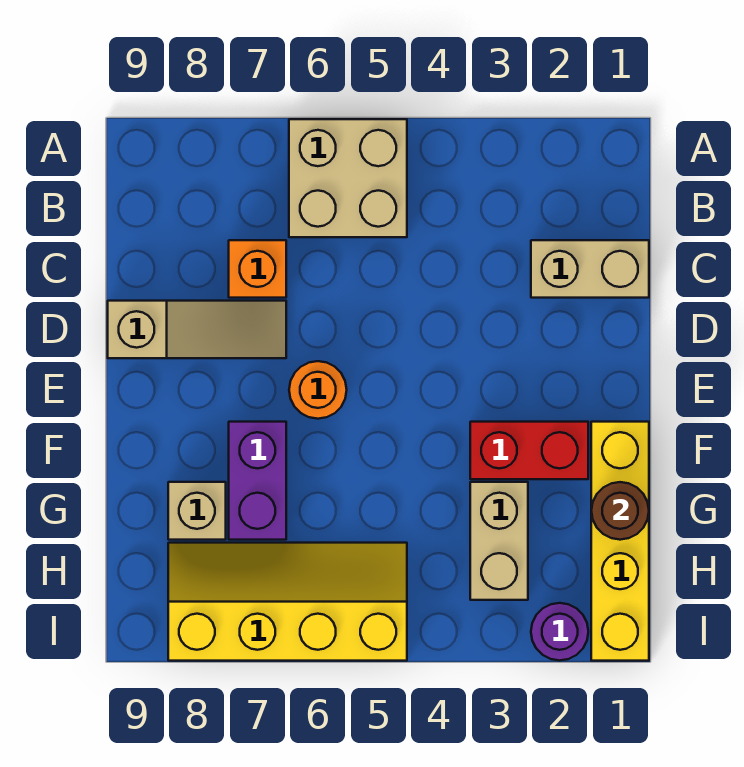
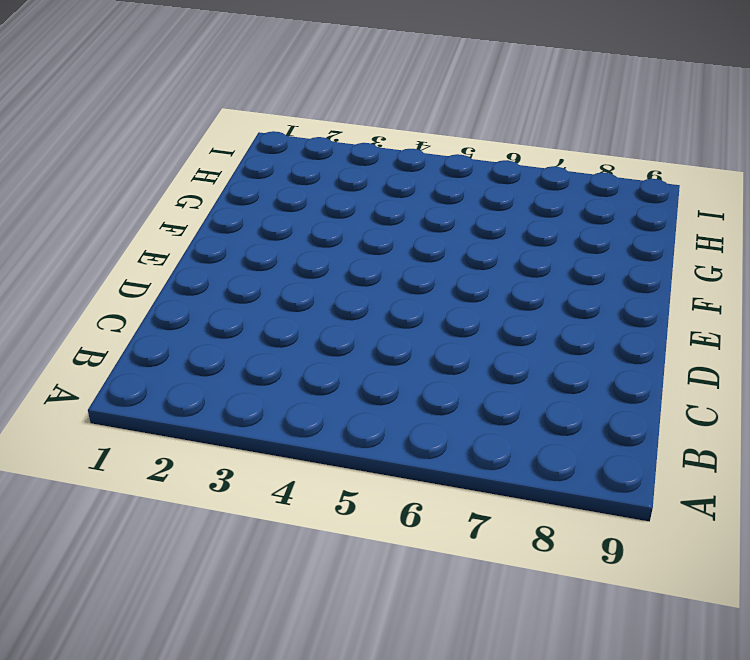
none -> tan 2x2 brick [289,119,407,237]
none -> tan 1x2 brick [531,240,649,298]
none -> orange 1x1 brick [229,240,286,298]

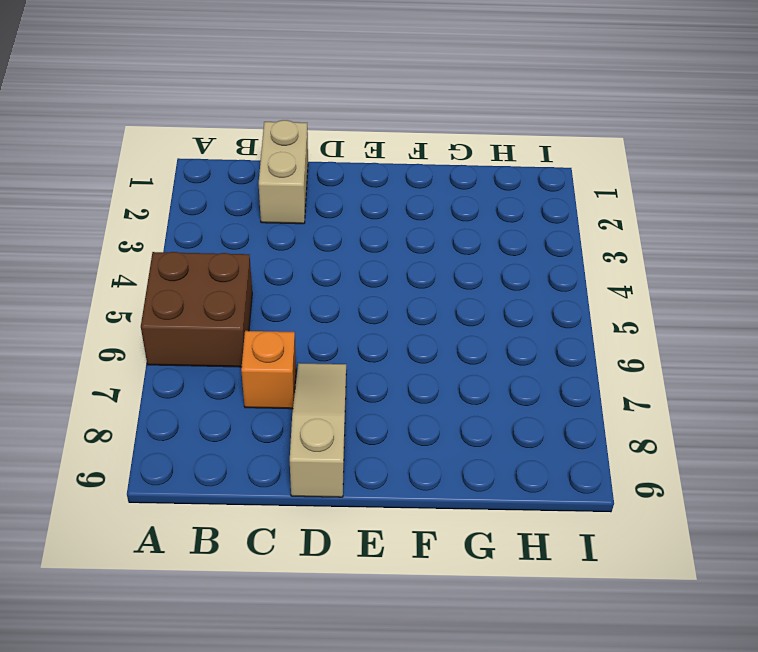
brown 2x2 brick [141,252,252,367] -> tan 2x2 brick [289,119,407,237]
none -> orange 1x1 round brick [289,361,347,419]
none -> yellow 1x4 brick [591,422,649,661]
none -> red 1x2 brick [470,422,588,479]

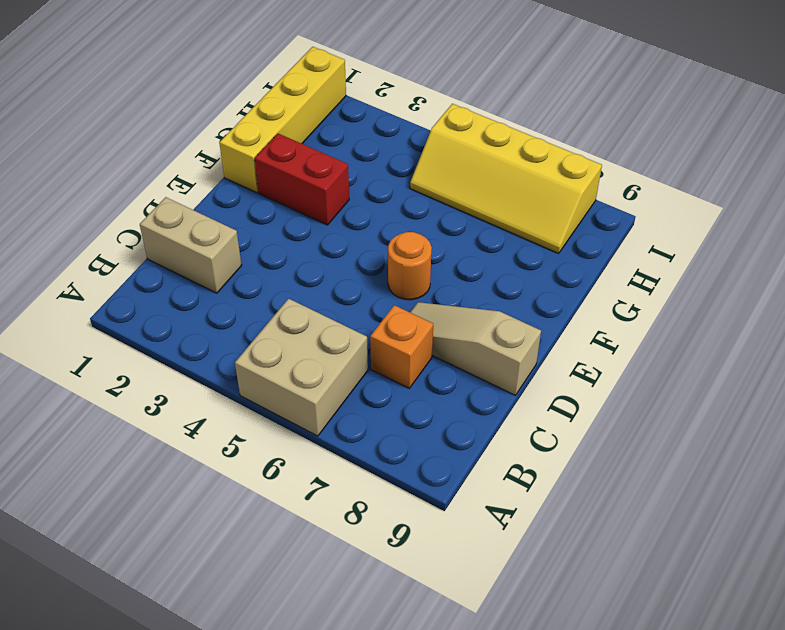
none -> purple 1x2 brick [229,422,286,540]
none -> tan 1x2 brick [470,482,528,600]
none -> tan 1x1 brick [168,482,226,540]

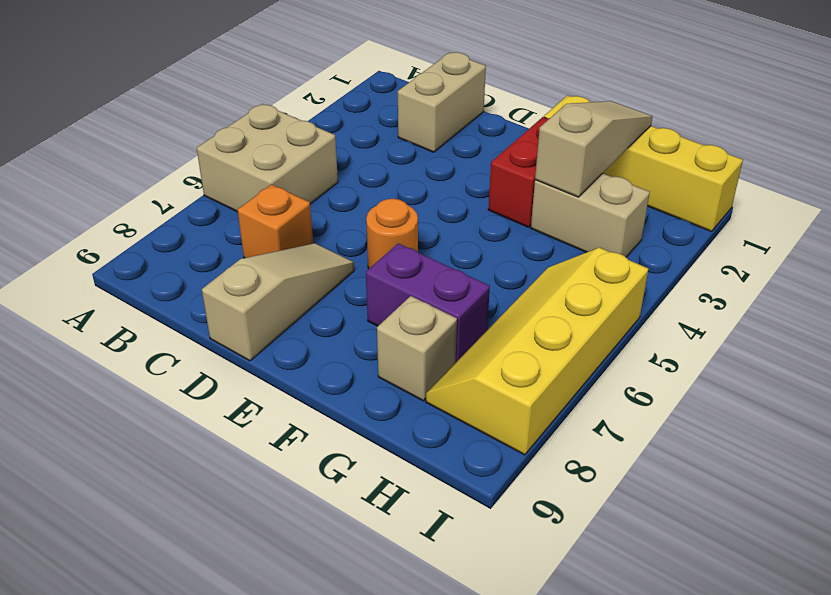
tan 1x3 slope [535,101,652,197] -> brown 1x1 round brick [591,482,649,540]
none -> purple 1x1 round brick [531,603,588,661]

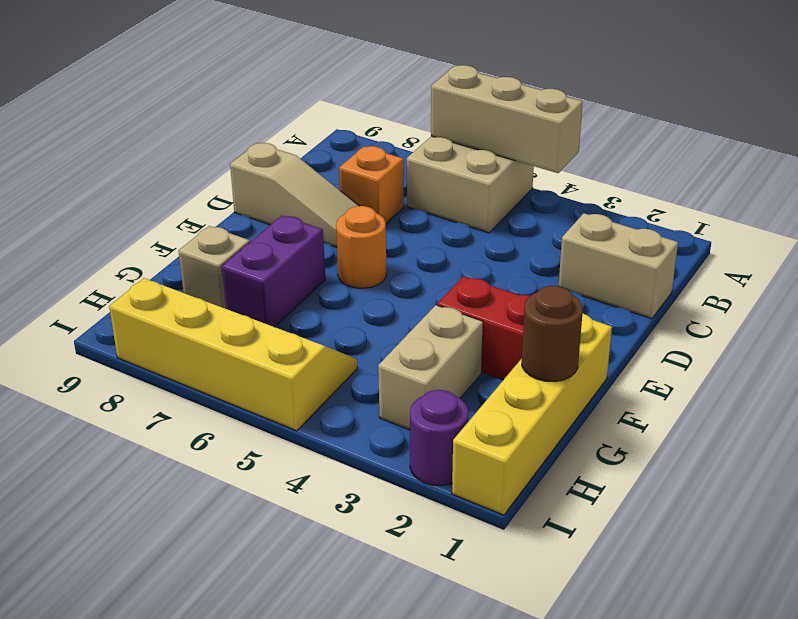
tan 1x3 brick [431,65,583,173] -> none

